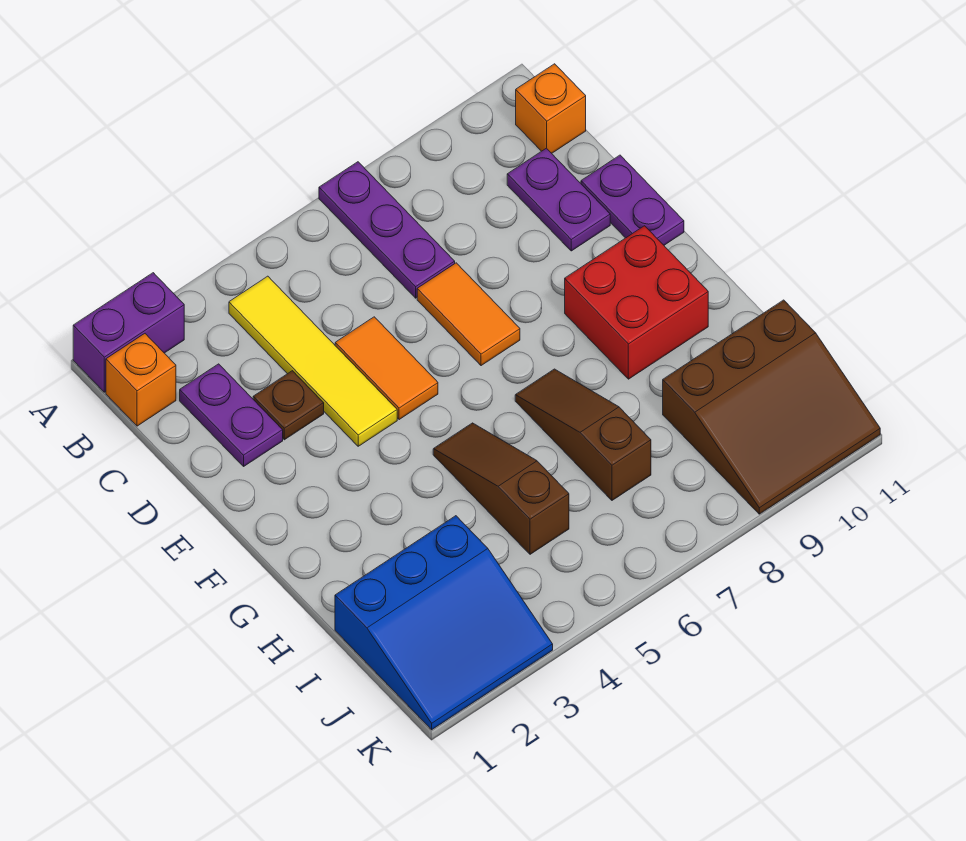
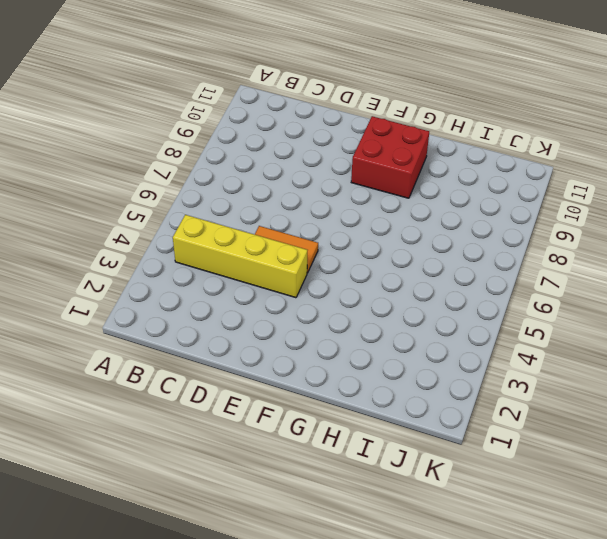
yellow 1x4 brick [173,215,308,298] -> yellow 1x4 tile [229,276,397,446]
none -> purple 1x2 brick [73,273,184,392]
none -> purple 1x3 plate [319,162,455,298]
none -> orange 1x1 brick [106,334,176,426]

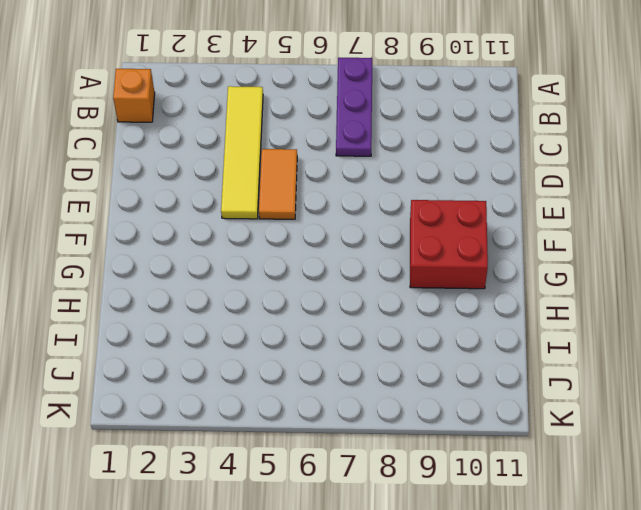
none -> purple 1x2 brick [73,273,184,392]
none -> orange 1x1 brick [516,64,586,153]
none -> purple 1x2 plate [180,364,283,466]

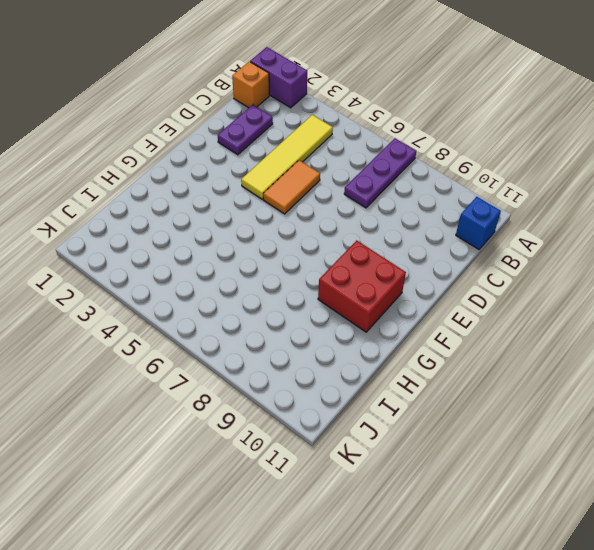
blue 1x1 brick [456,197,501,249] -> orange 1x1 brick [516,64,586,153]
none -> purple 1x2 plate [507,148,610,251]
none -> brown 1x1 plate [253,371,324,440]
none -> orange 1x2 tile [417,263,520,366]

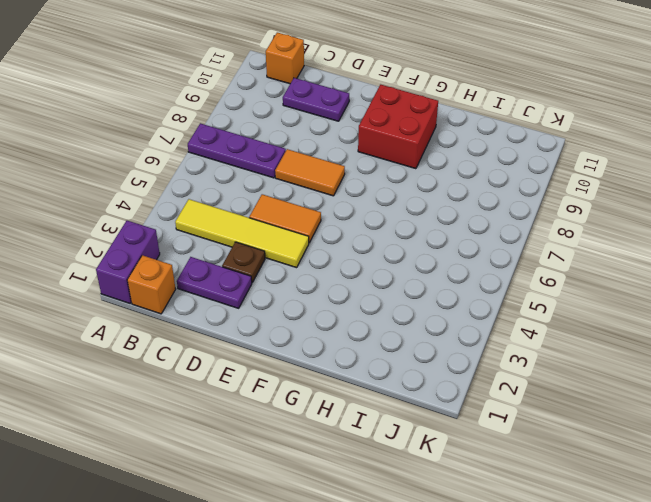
none -> purple 1x2 plate [581,155,684,245]
none -> brown 1x3 slope [433,423,569,554]
none -> brown 1x3 slope [515,369,651,500]

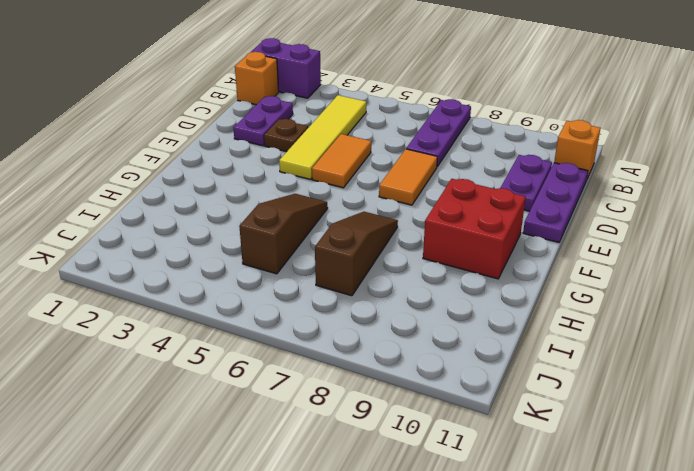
purple 1x3 plate [523,163,588,242] -> purple 1x2 plate [581,155,684,245]
none -> blue 3x3 slope [335,516,553,730]
none -> brown 3x3 slope [663,300,880,514]

